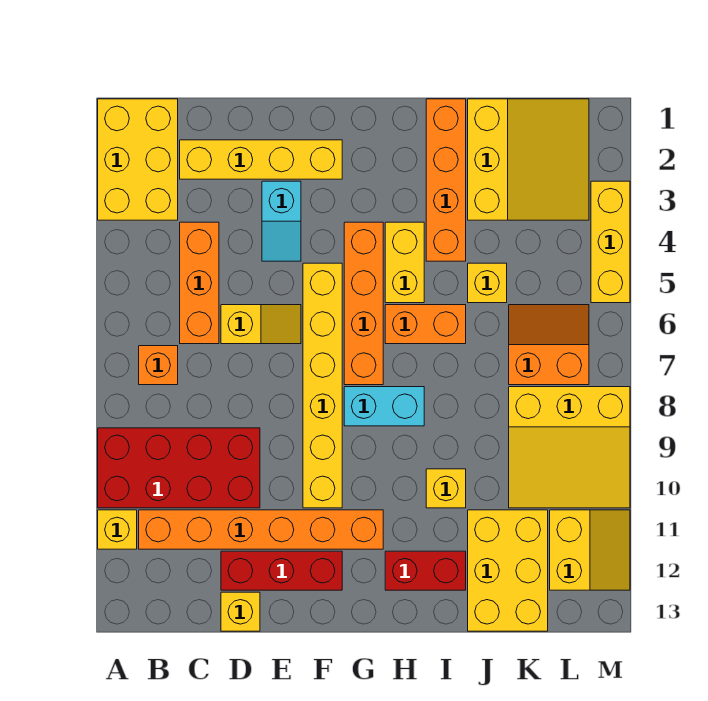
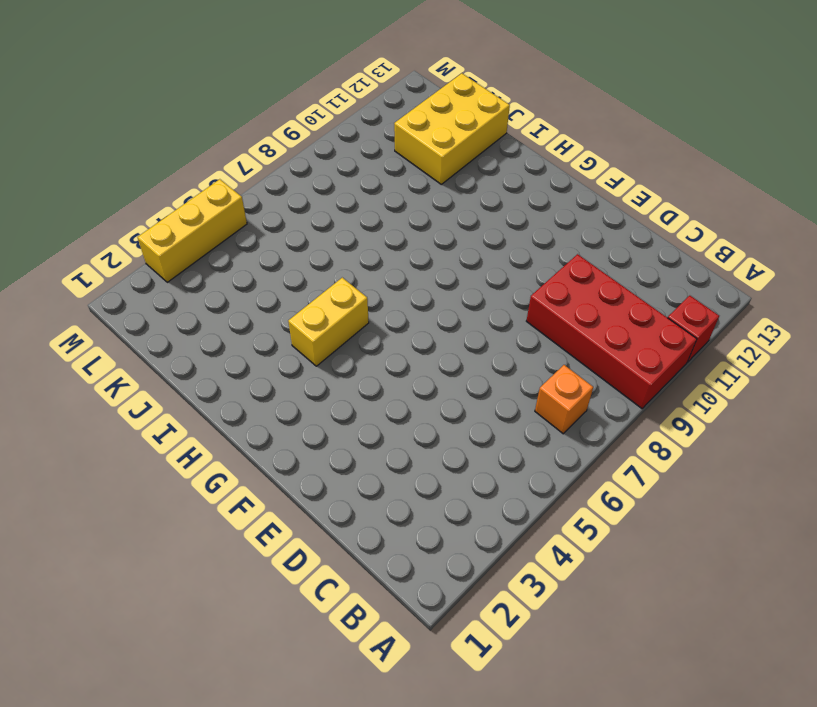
red 1x1 brick [668,296,719,362] -> yellow 1x1 brick [98,510,137,549]
none -> yellow 2x3 brick [98,99,178,220]
none -> orange 1x6 brick [139,510,383,549]
none -> yellow 1x4 brick [180,140,342,179]

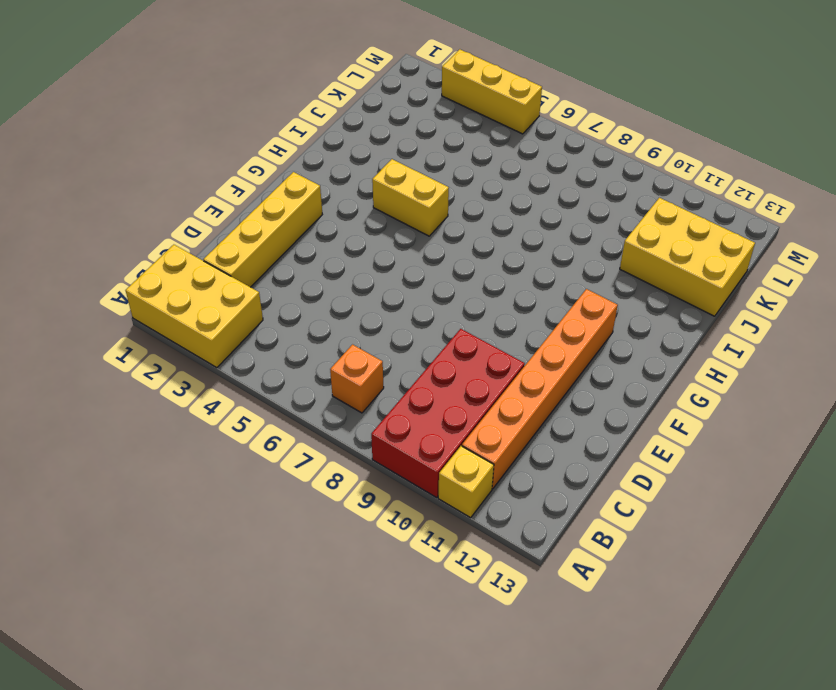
none -> orange 1x3 brick [180,222,219,344]
none -> yellow 1x2 slope [221,305,301,344]
none -> red 1x3 brick [221,551,342,590]

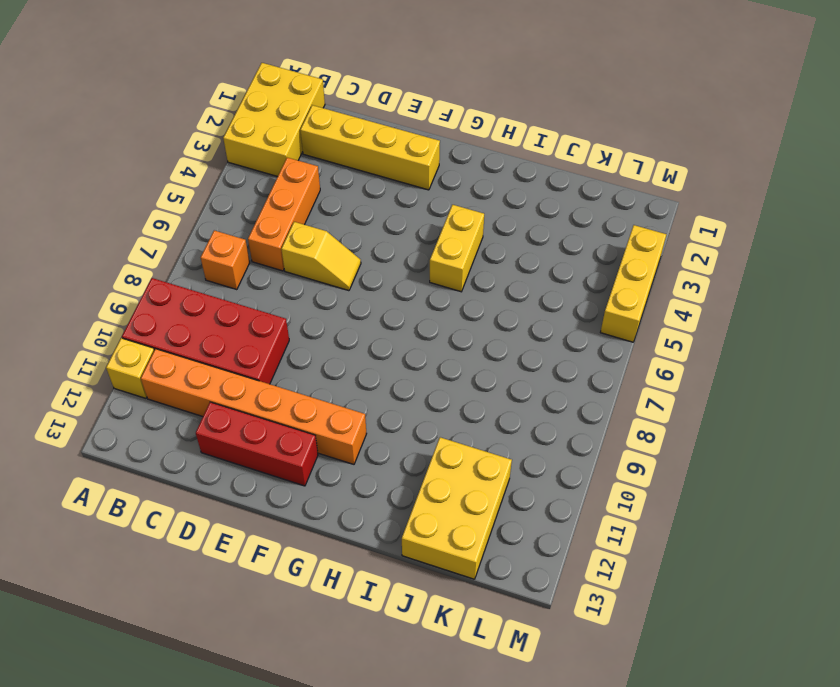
none -> yellow 1x1 brick [221,592,260,631]
none -> cyan 1x2 slope [262,181,301,261]
none -> yellow 1x6 brick [303,263,342,508]

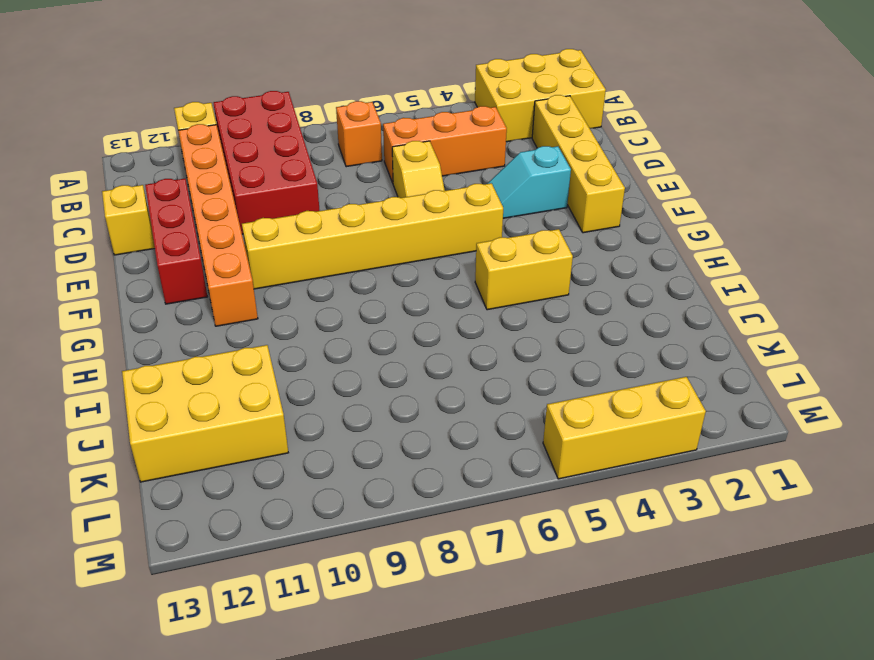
none -> orange 1x4 brick [344,222,383,385]
none -> cyan 1x2 brick [344,387,424,426]
none -> orange 1x2 brick [385,305,466,344]

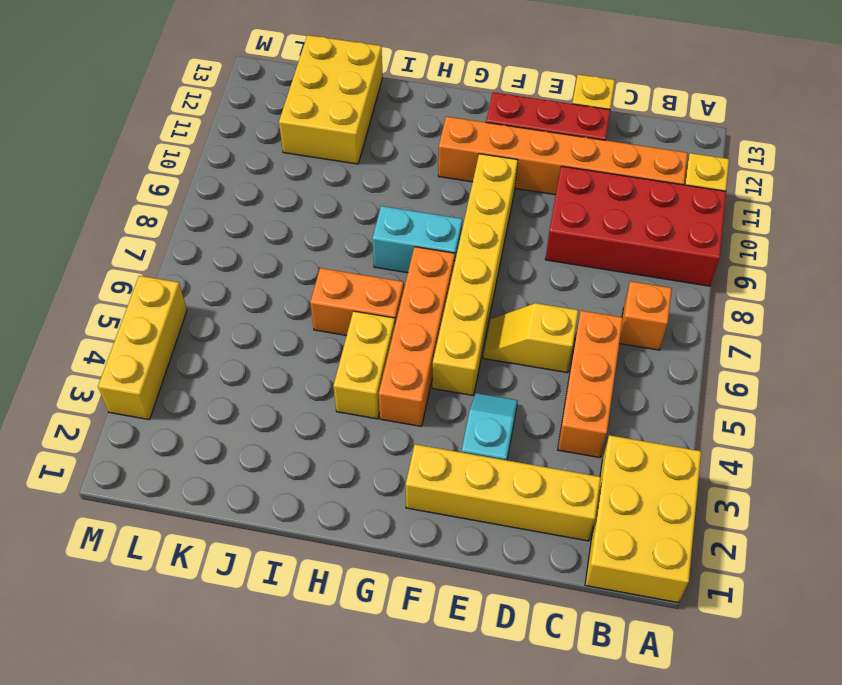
none -> red 1x2 brick [385,551,466,590]
none -> orange 1x4 brick [426,99,466,261]
none -> yellow 1x1 brick [426,469,466,508]

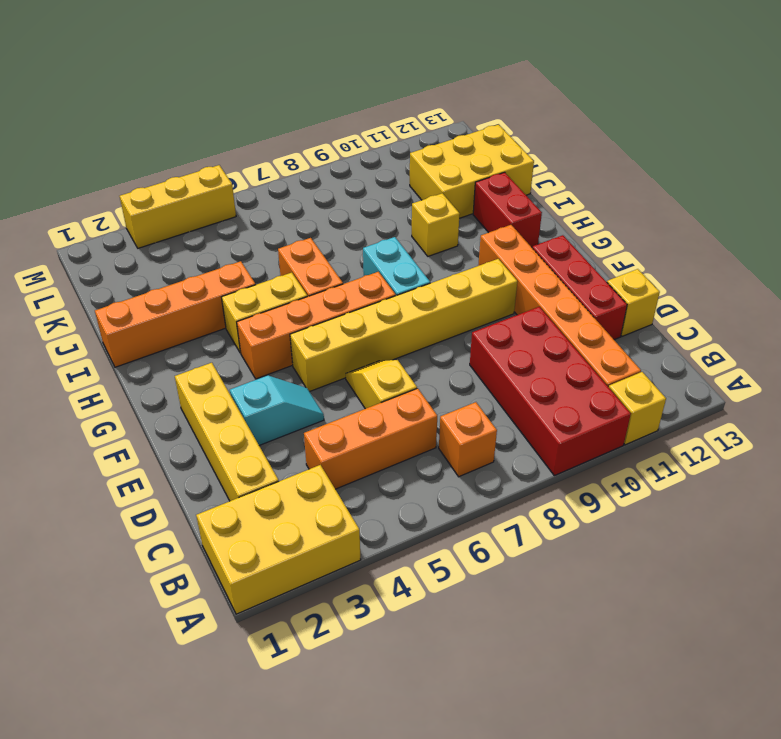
none -> yellow 3x3 slope [468,99,589,220]
none -> yellow 1x1 brick [468,263,507,303]
none -> orange 2x2 slope [509,305,589,385]

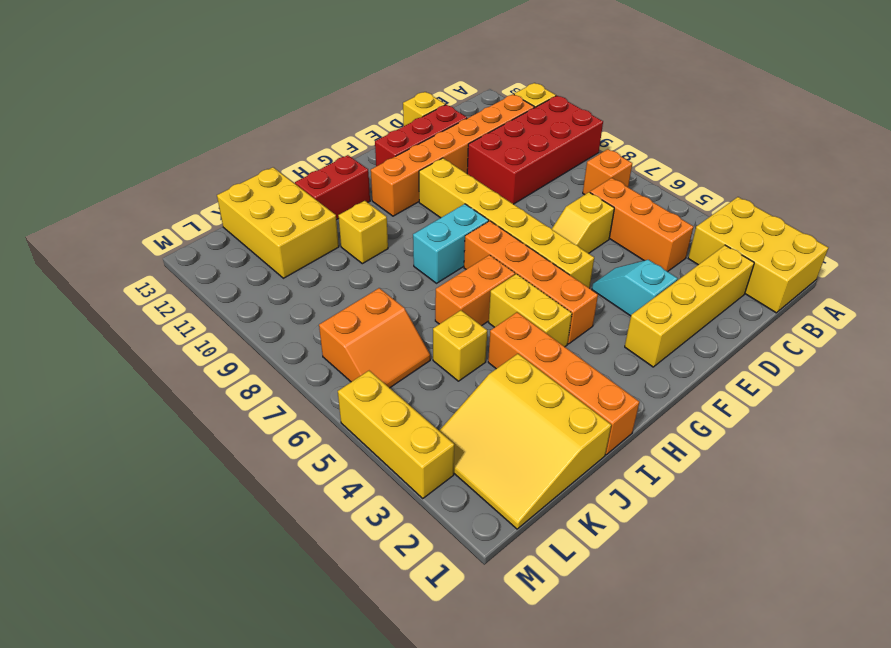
none -> yellow 3x3 slope [509,387,630,508]
none -> yellow 2x2 slope [550,510,630,590]

